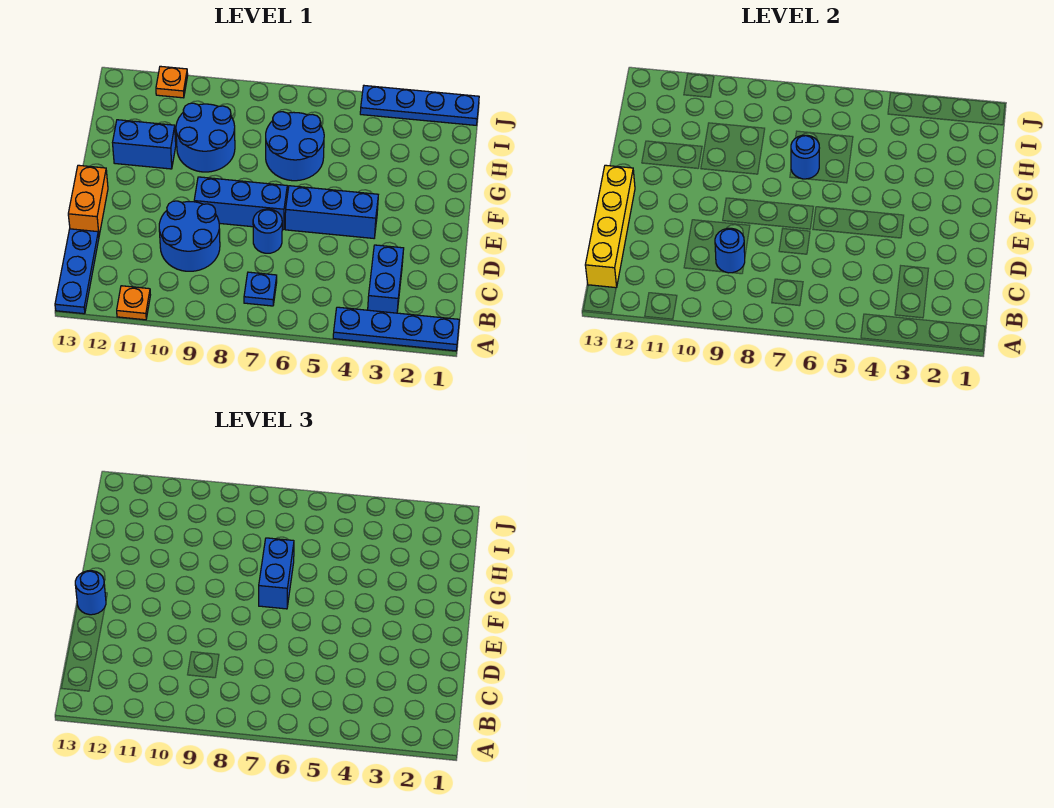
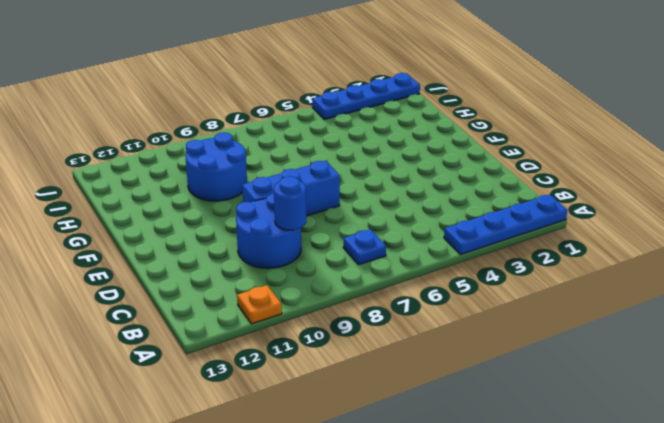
none -> blue 1x3 plate [55,229,99,314]
none -> blue 1x2 brick [368,245,404,313]
none -> blue 1x1 round brick [253,209,282,253]

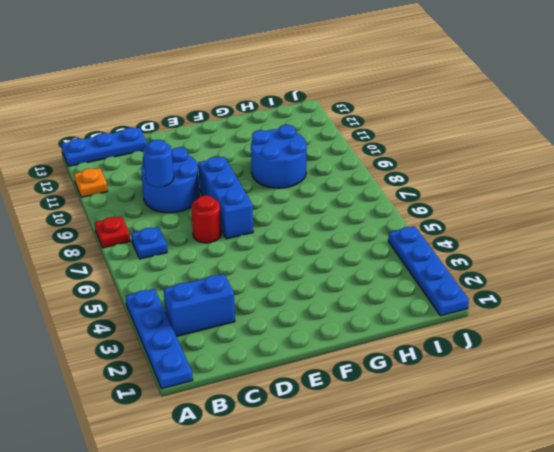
red 1x1 plate [95,216,130,248] -> none
red 1x1 round brick [191,195,221,243] -> blue 1x1 round brick [253,209,282,253]
none -> orange 1x2 brick [68,165,108,235]
none -> blue 1x3 brick [285,186,378,238]
none -> blue 2x2 round brick [266,112,324,181]

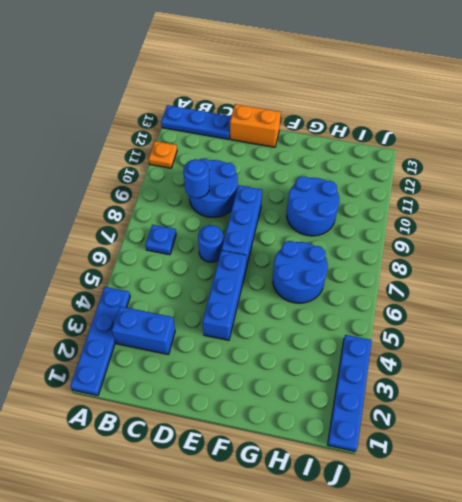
none -> blue 1x2 brick [113,120,176,169]
none -> orange 1x1 plate [156,66,188,98]
none -> yellow 1x4 brick [585,165,635,288]

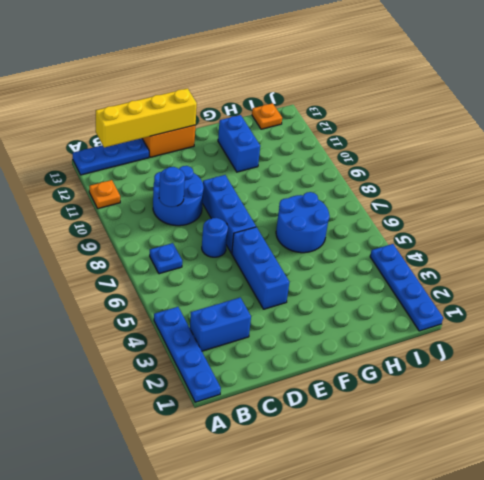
orange 1x1 plate [252,103,282,129] -> orange 1x1 plate moved to [156,66,188,98]
none -> blue 2x2 round brick [176,103,235,172]
none -> blue 1x1 round brick [791,135,819,179]
none -> blue 1x1 round brick [75,571,106,615]

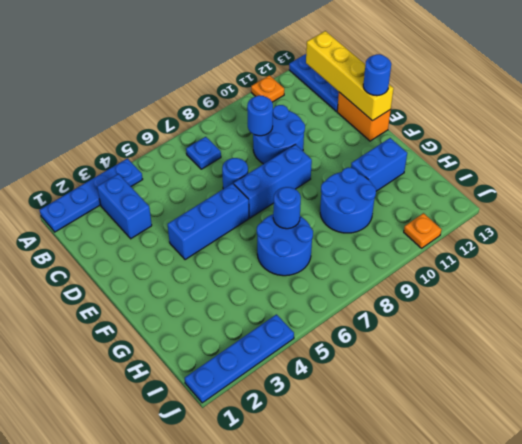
none -> blue 1x2 brick [259,538,294,609]

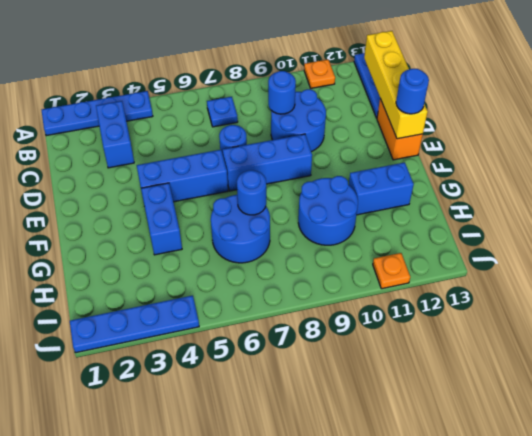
blue 1x2 brick [141,183,182,255] -> blue 1x2 brick moved to [259,538,294,609]

